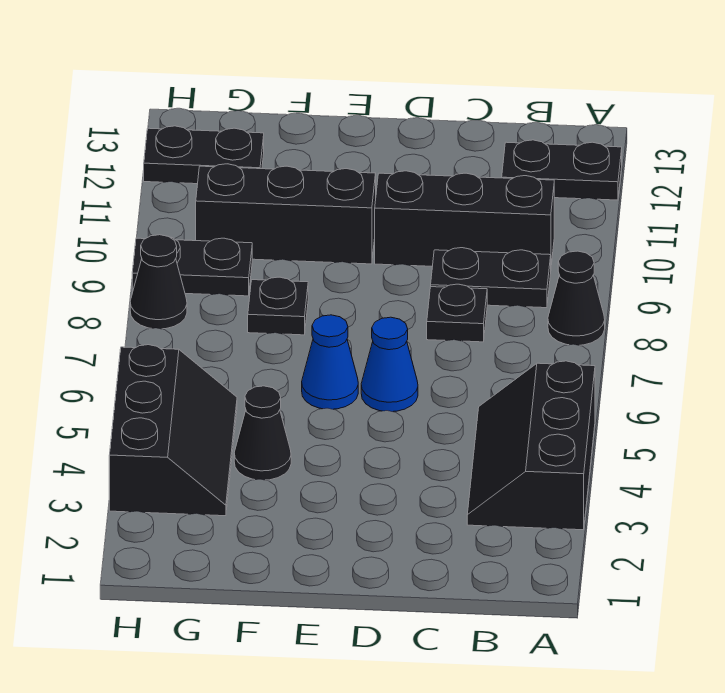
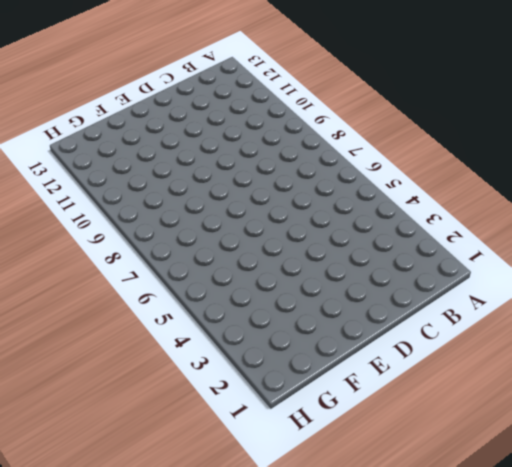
none -> black 2x3 slope [467,361,595,530]
none -> black 1x1 cone [548,251,605,345]
none -> black 1x2 plate [502,140,622,200]

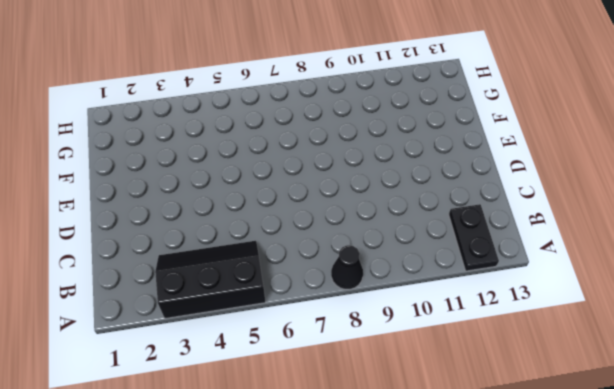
none -> black 1x2 plate [431,248,551,308]
none -> black 1x3 brick [375,171,554,266]
none -> black 1x1 plate [427,284,487,342]

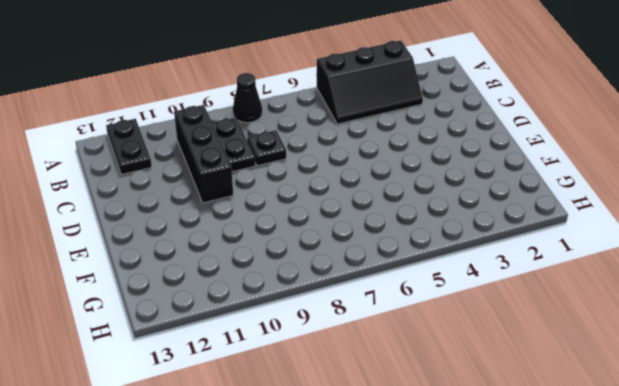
none -> blue 1x1 cone [361,317,418,412]
none -> blue 1x1 cone [302,315,358,409]
none -> black 1x3 brick [196,164,376,264]

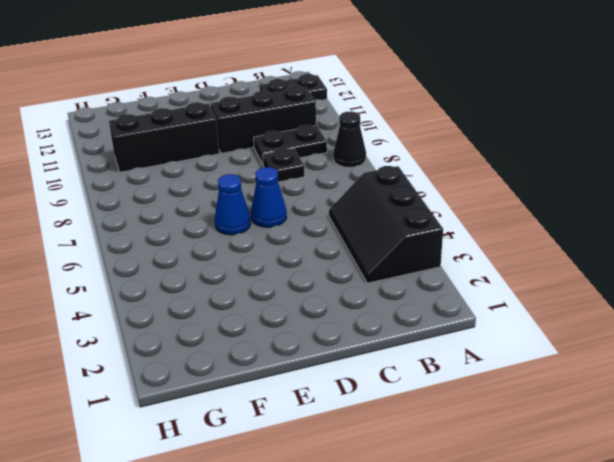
none -> black 1x1 cone [234,386,291,480]
none -> black 1x1 plate [248,277,308,335]
none -> black 2x3 slope [109,345,237,516]

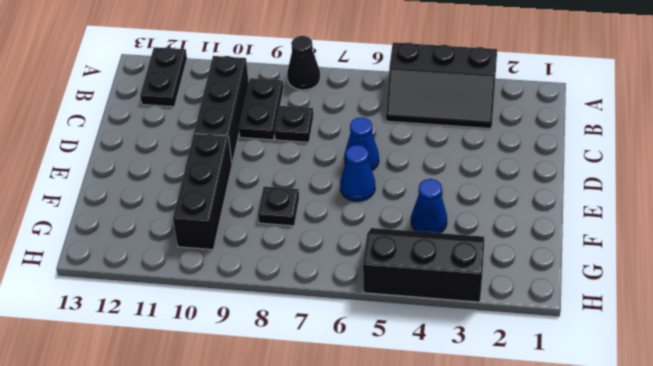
blue 1x1 cone [411,179,447,233] -> black 1x1 cone [234,386,291,480]
none -> black 1x2 plate [132,237,252,296]
none -> black 1x2 plate [144,126,264,184]
none -> black 1x1 cone [130,235,187,329]

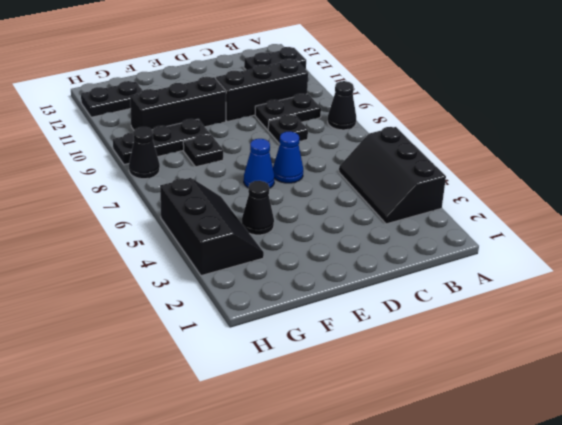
black 1x3 plate [113,119,210,165] -> black 1x2 plate [132,237,252,296]

